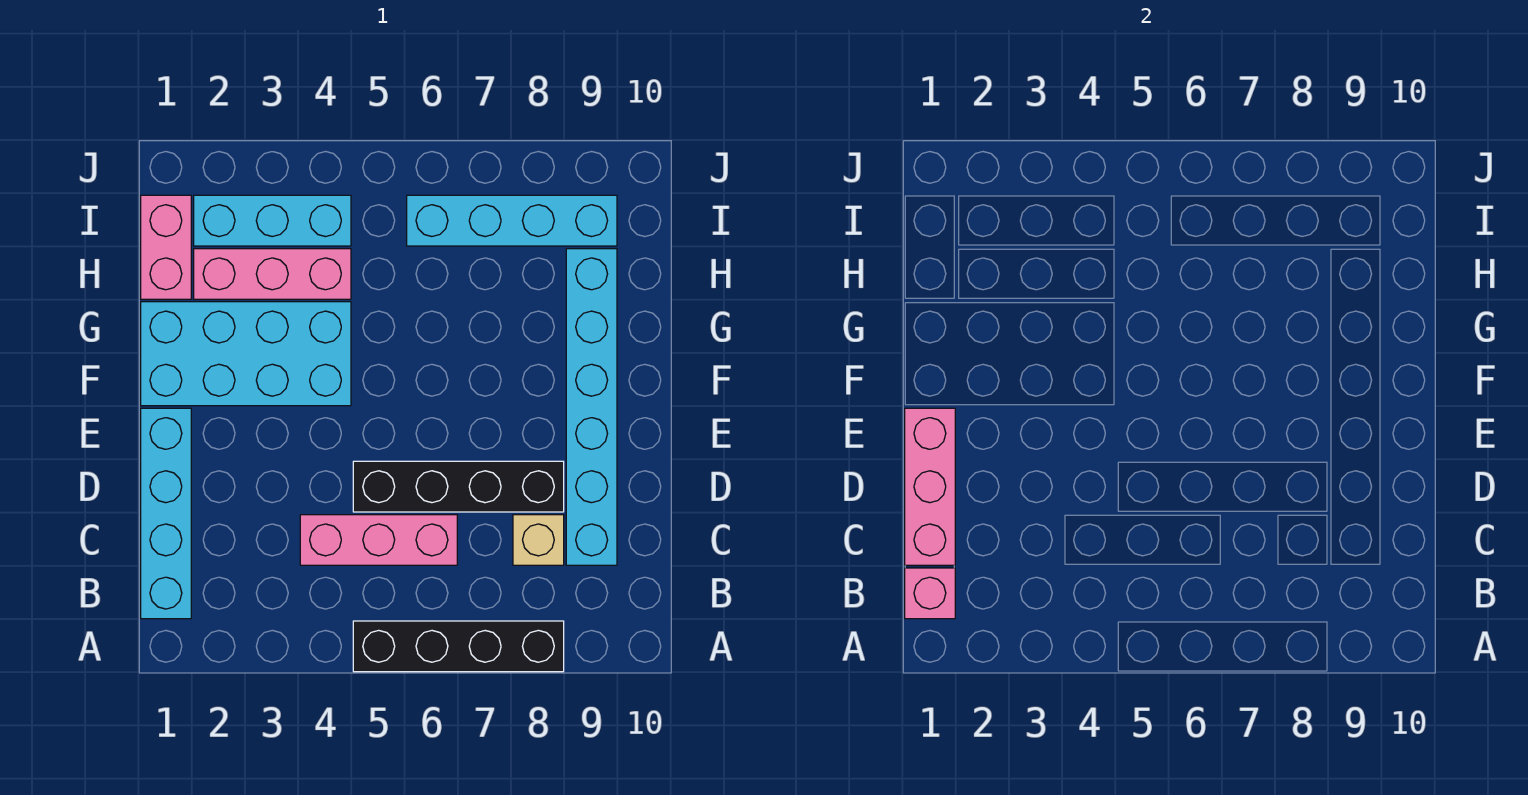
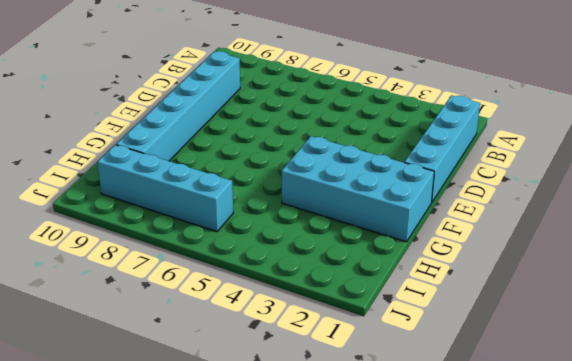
none -> black 1x4 brick [353,621,564,672]
none -> pink 1x3 brick [300,515,457,565]
none -> tan 1x1 brick [513,515,564,565]

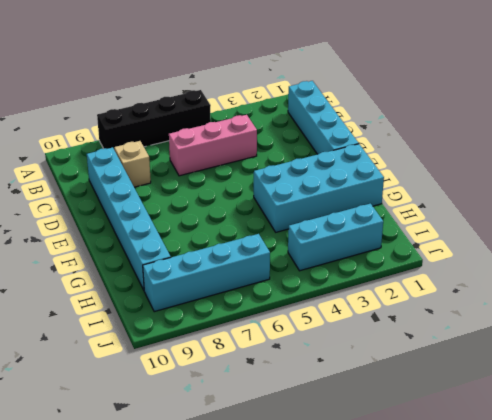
none -> black 1x4 brick [353,461,564,512]
none -> pink 1x2 brick [141,195,191,299]
none -> pink 1x3 brick [194,249,351,299]

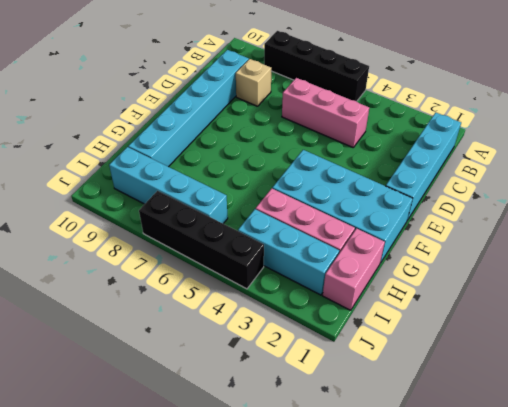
black 1x4 brick [139,191,264,289] -> black 1x4 brick moved to [353,461,564,512]
none -> pink 1x1 brick [905,568,955,619]
none -> pink 1x3 brick [905,408,955,565]

